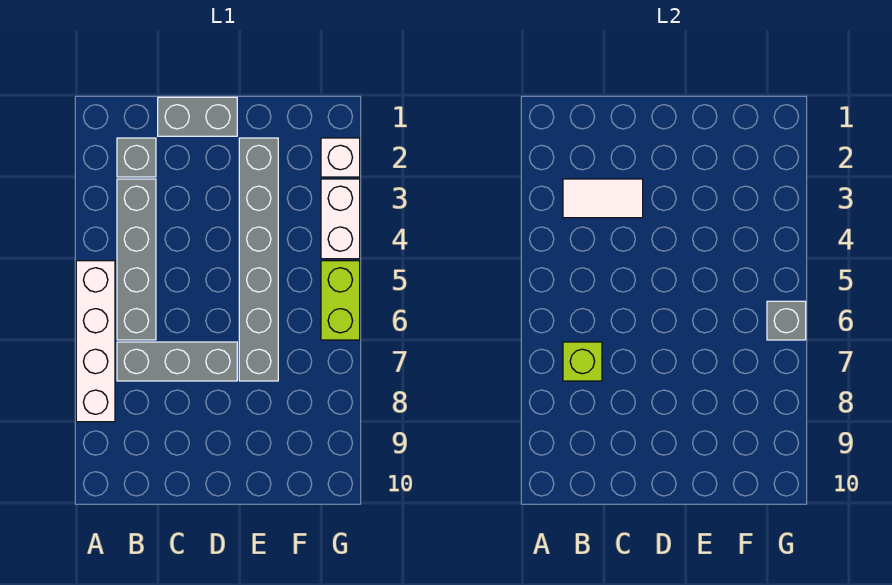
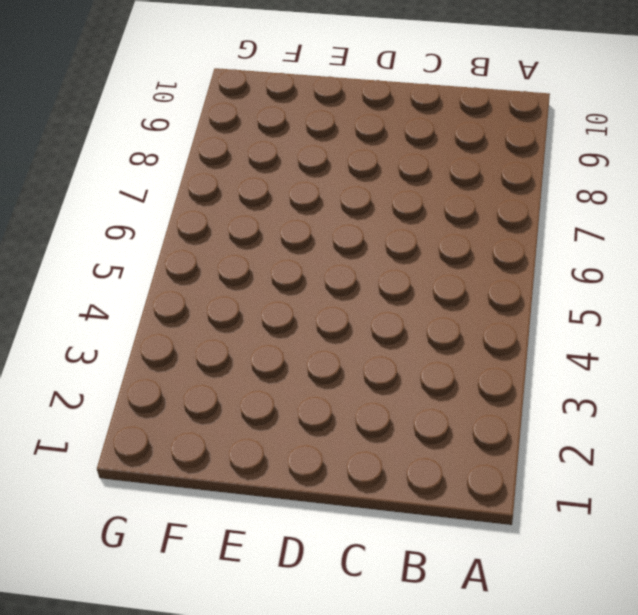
none -> white 1x4 brick [76,261,115,422]
none -> grey 1x1 brick [117,138,156,177]
none -> grey 1x4 brick [117,179,156,340]

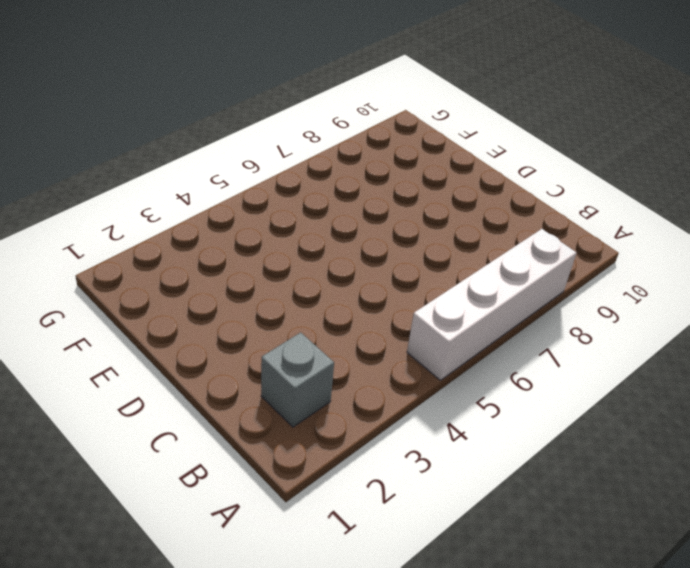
none -> grey 1x4 brick [117,179,156,340]
none -> grey 1x3 brick [117,342,237,381]
none -> grey 1x2 brick [158,97,237,136]

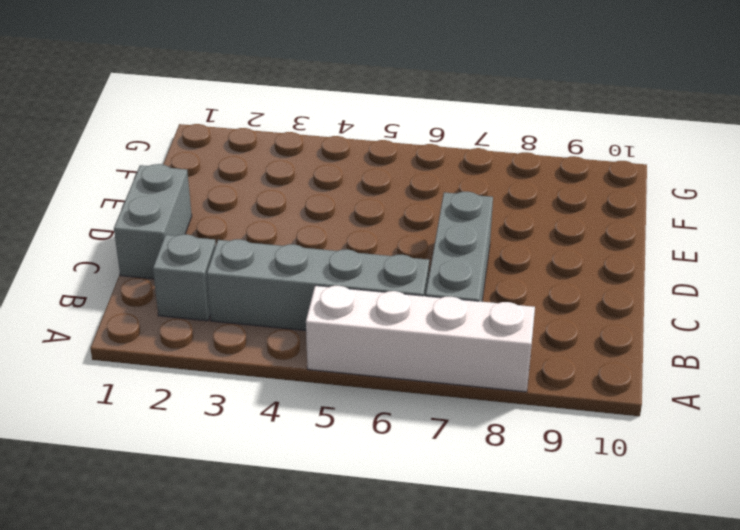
none -> grey 1x6 brick [239,138,278,381]
none -> white 1x1 brick [321,138,360,177]
none -> white 1x2 brick [321,179,360,259]

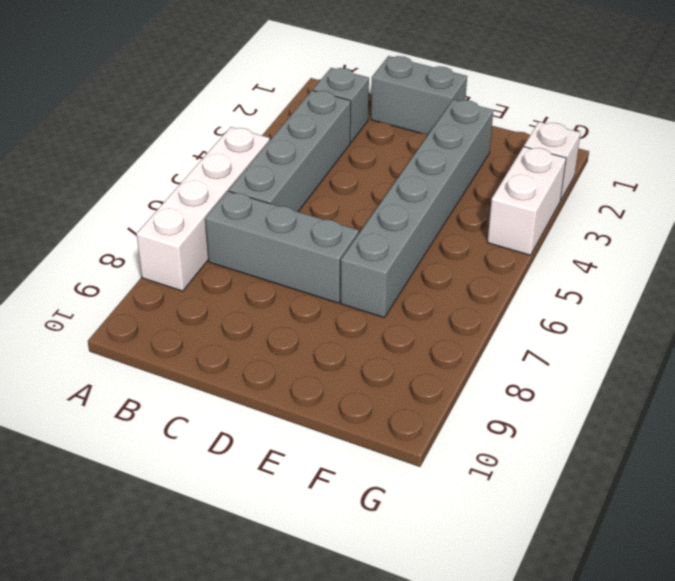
none -> lime 1x2 brick [321,261,360,340]
none -> white 1x2 tile [563,179,643,218]
none -> lime 1x1 brick [563,342,602,381]

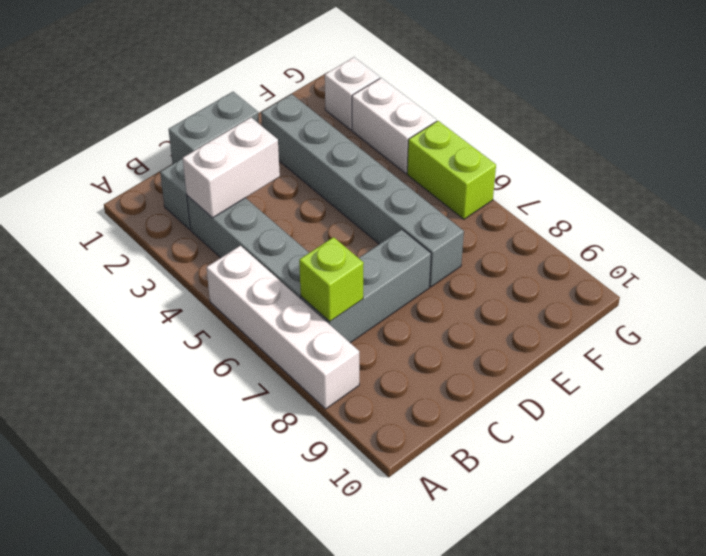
white 1x2 brick [183,118,280,218] -> white 1x2 tile [563,179,643,218]
none -> grey 1x1 brick [767,301,806,340]

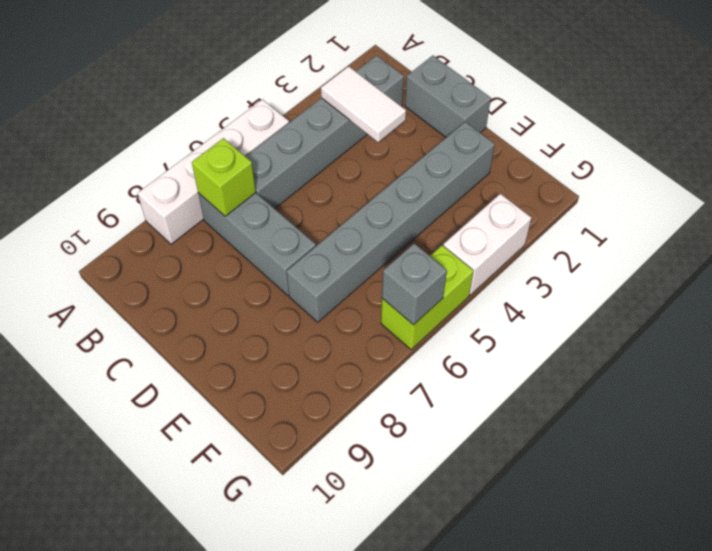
none -> white 1x1 brick [321,138,360,177]

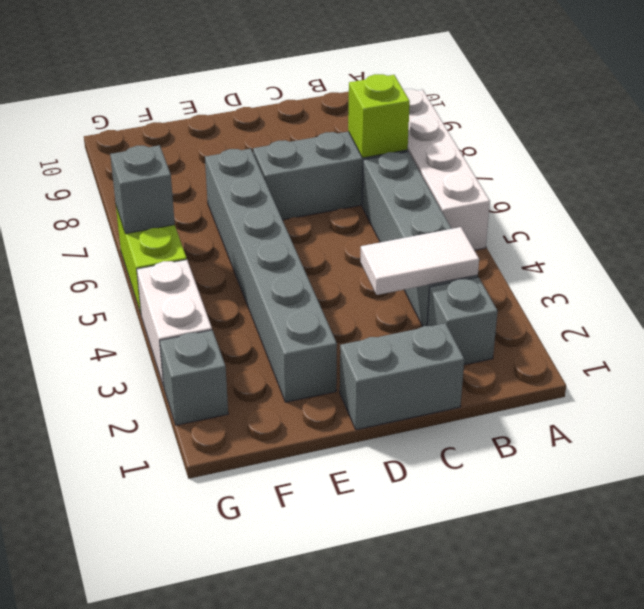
grey 1x1 brick [160,330,228,425] -> white 1x1 brick [321,138,360,177]

